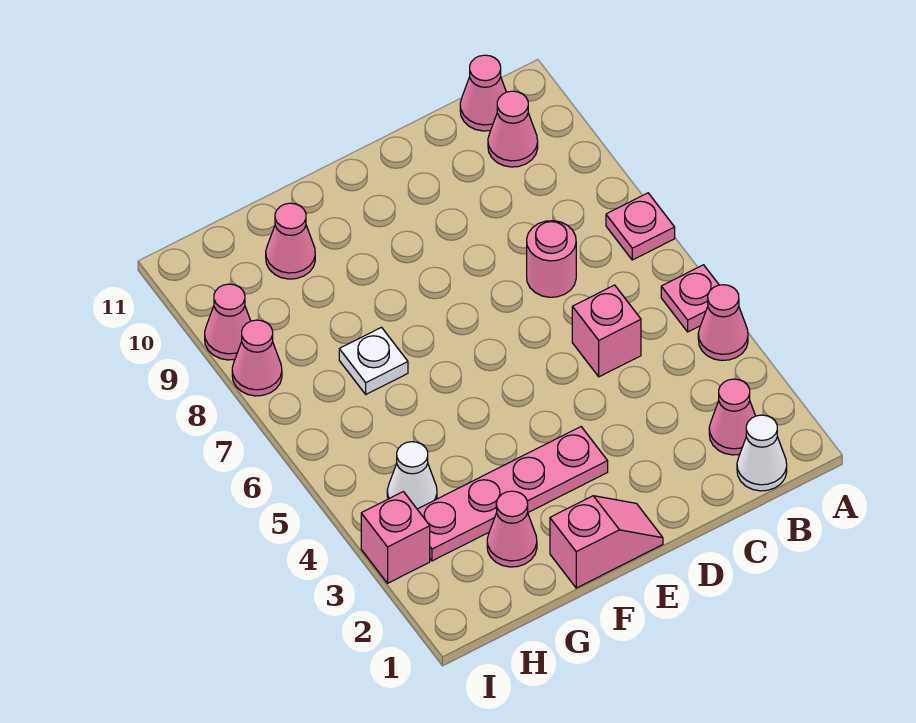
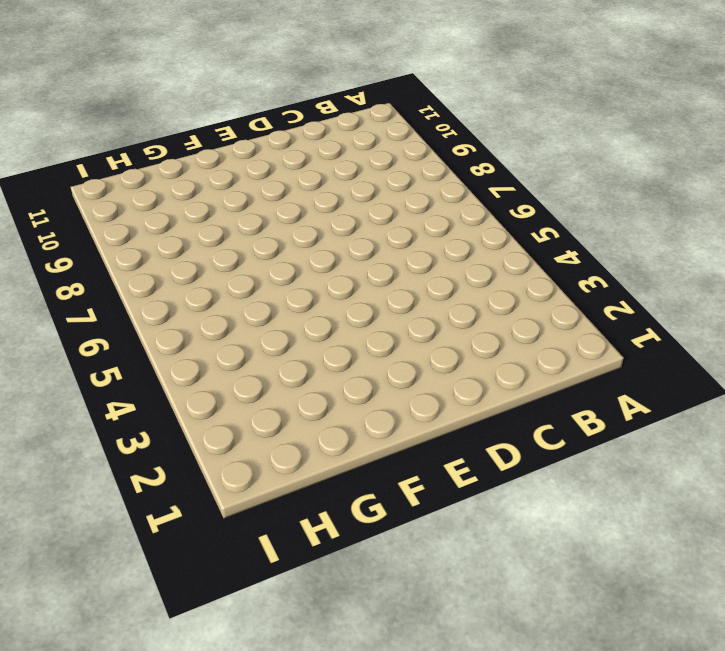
none -> pink 1x1 cone [698,285,748,361]
none -> pink 1x1 plate [661,265,719,332]
none -> pink 1x1 plate [606,193,675,260]

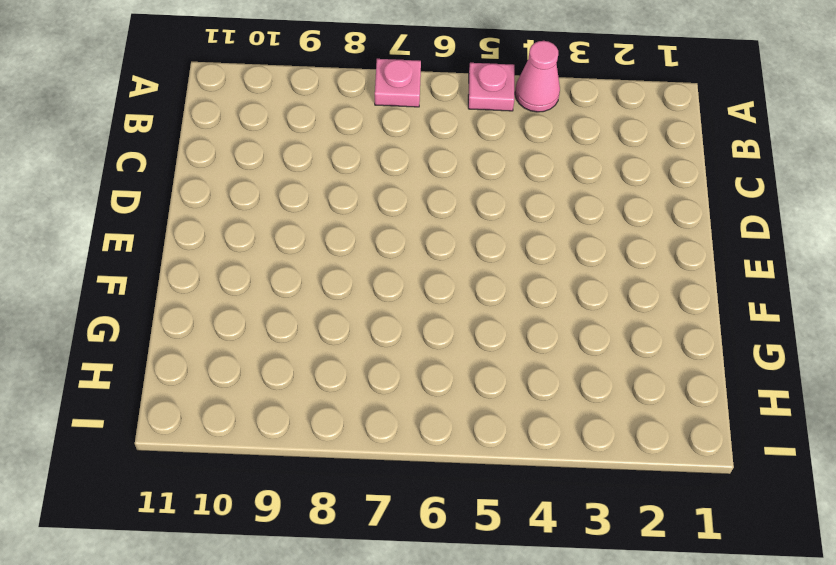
none -> white 1x1 cone [737,415,787,491]
none -> pink 1x1 cone [709,379,755,455]
none -> pink 1x1 cone [488,91,538,167]

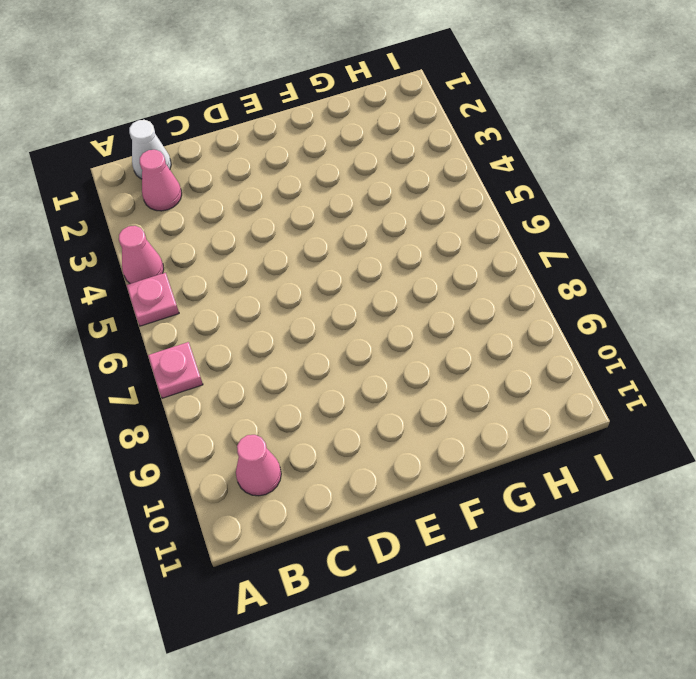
none -> pink 1x1 cone [460,55,506,131]
none -> pink 1x1 brick [572,285,641,377]
none -> pink 1x1 round brick [527,221,576,297]

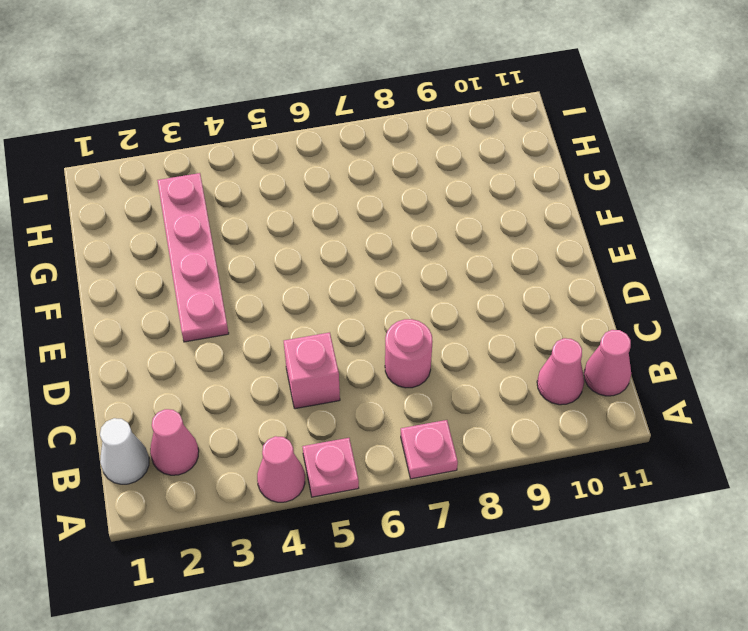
none -> pink 1x2 slope [550,496,663,588]
none -> pink 1x1 cone [487,491,537,567]
none -> white 1x1 plate [339,327,408,394]

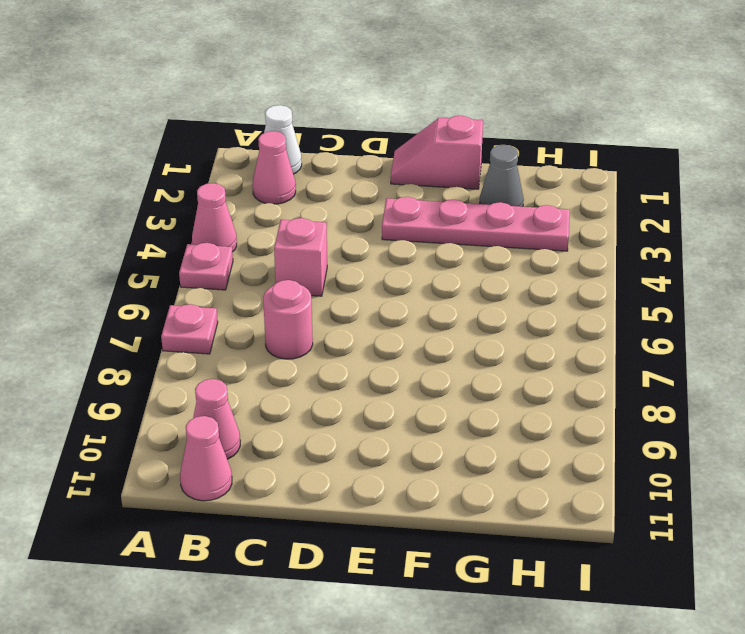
grey 1x1 cone [480,145,524,207] -> pink 1x1 cone [487,491,537,567]
none -> white 1x1 plate [339,327,408,394]
none -> pink 1x1 cone [266,203,315,279]
none -> white 1x1 cone [387,442,437,509]

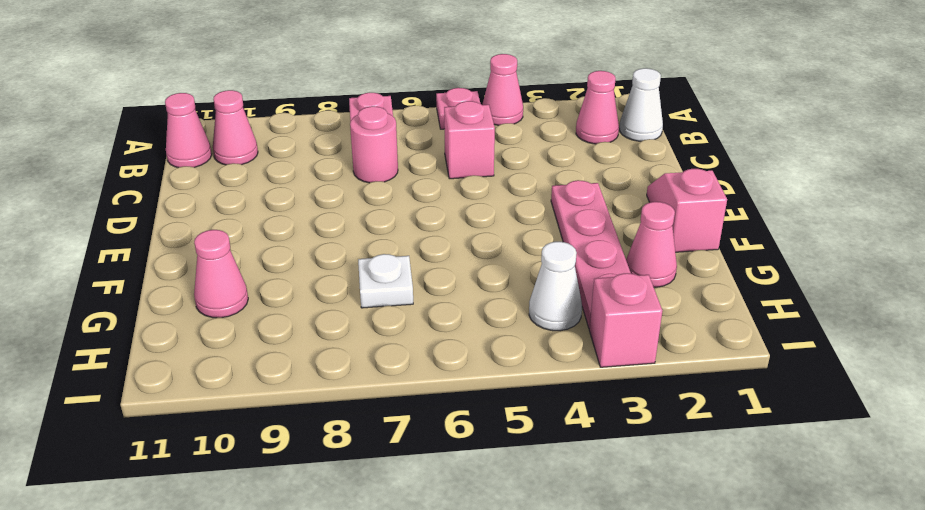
none -> pink 1x1 cone [232,320,282,396]
none -> pink 1x1 cone [205,284,251,360]

